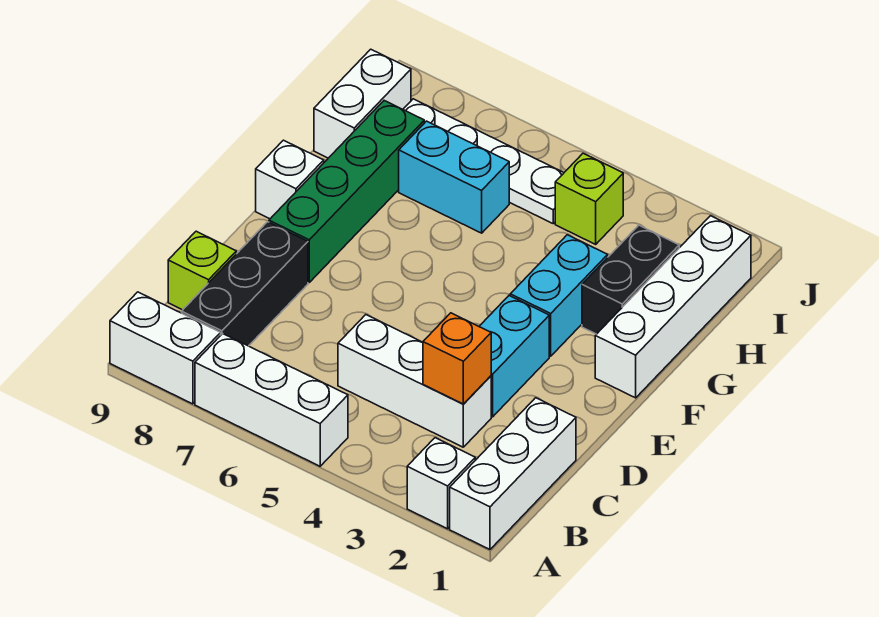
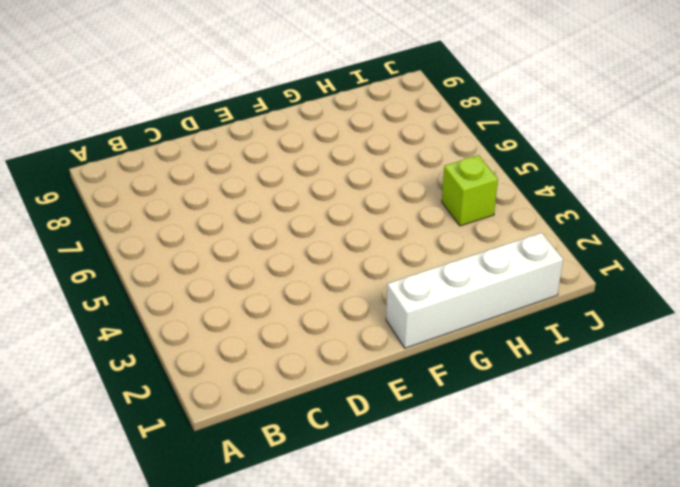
none -> white 1x3 brick [450,398,576,549]
none -> white 1x1 brick [407,438,475,529]
none -> white 1x3 brick [195,334,348,466]

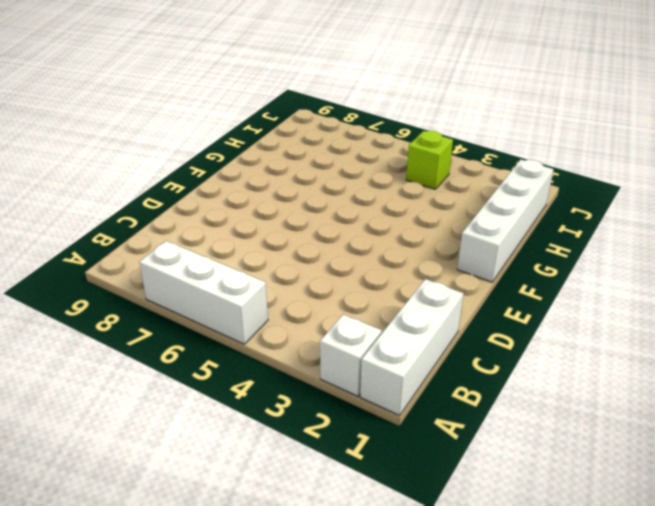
none -> white 1x2 brick [110,292,221,404]
none -> black 1x3 brick [182,222,308,346]
none -> white 1x3 brick [338,315,491,447]

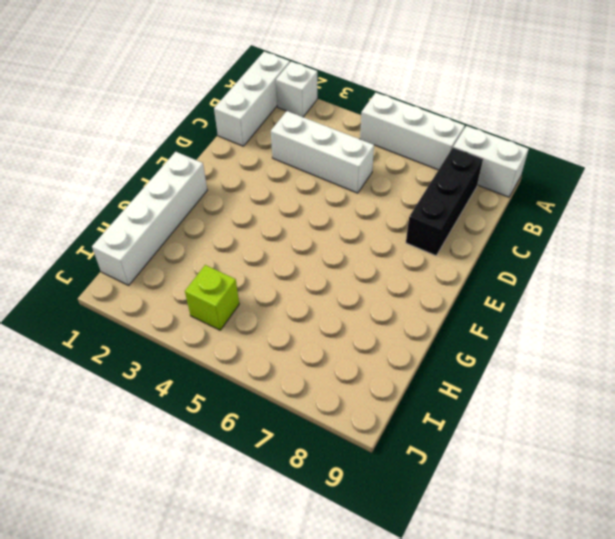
none -> lime 1x1 brick [168,231,236,310]
none -> cyan 1x2 brick [479,296,549,417]
none -> green 1x4 brick [269,101,424,282]

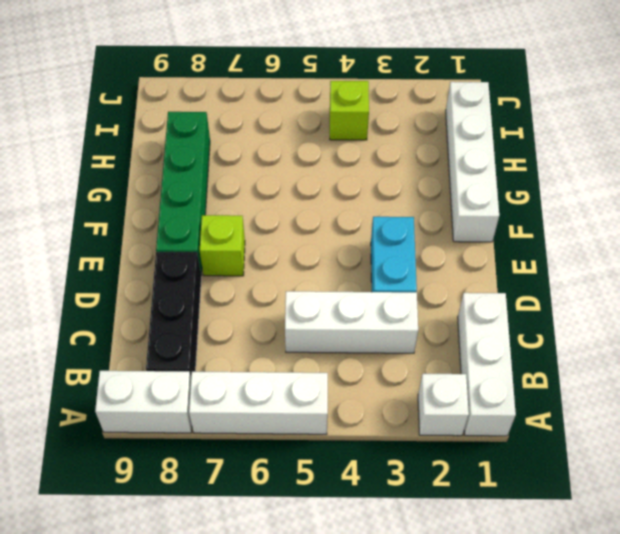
lime 1x1 brick [200,215,245,276] -> lime 1x1 brick moved to [168,231,236,310]
none -> cyan 1x2 brick [510,235,608,356]
none -> white 1x1 brick [256,140,324,219]
none -> black 1x2 brick [582,225,679,334]

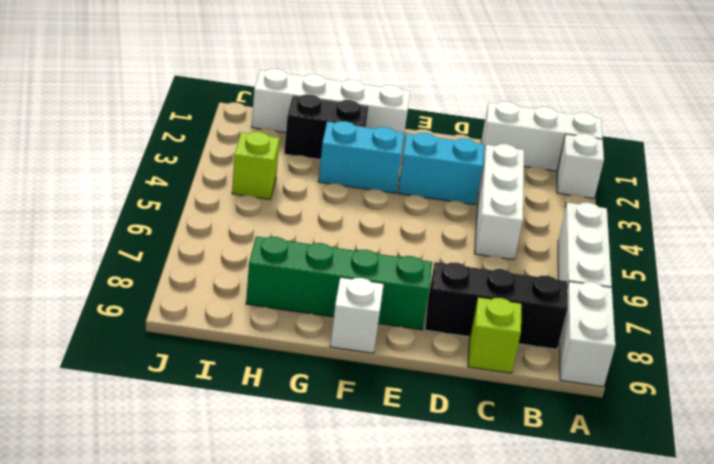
none -> cyan 1x2 brick [399,121,509,233]
none -> white 1x2 brick [314,49,411,158]
none -> white 1x4 plate [403,99,564,223]

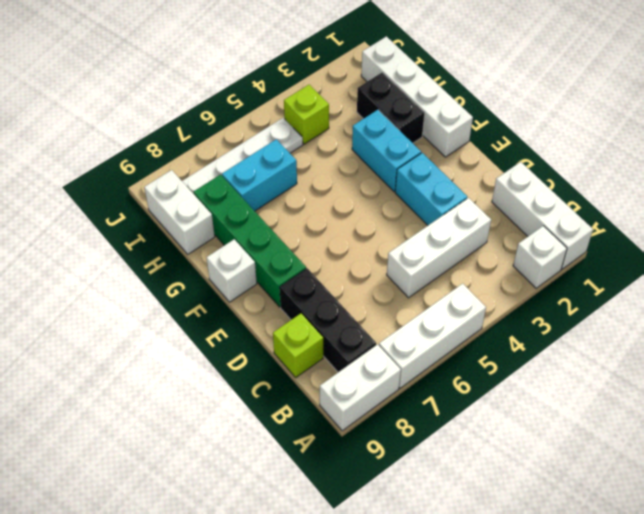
none -> orange 1x1 brick [423,313,491,404]

